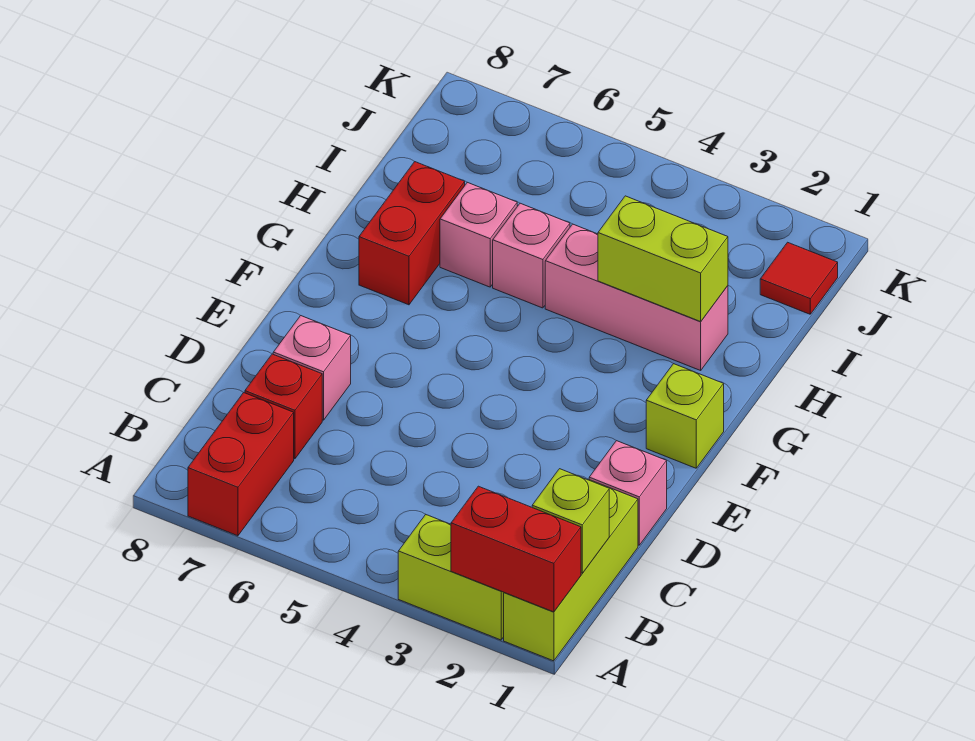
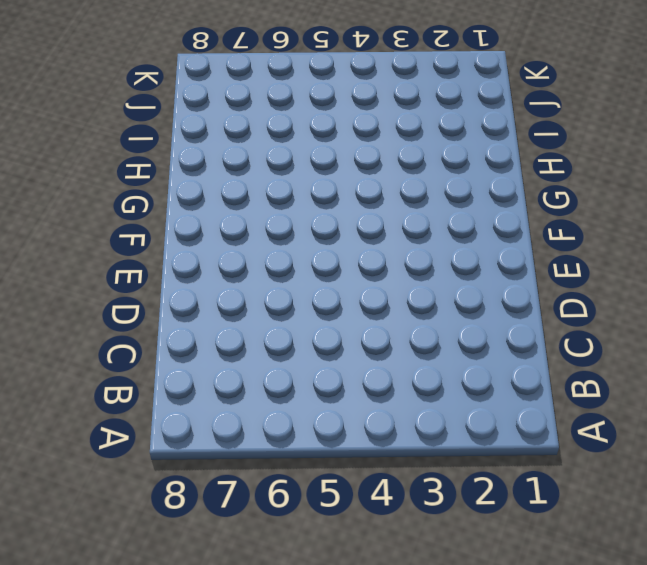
none -> lime 1x3 brick [504,479,638,661]
none -> lime 1x2 brick [398,514,504,640]
none -> red 1x2 brick [188,393,294,536]

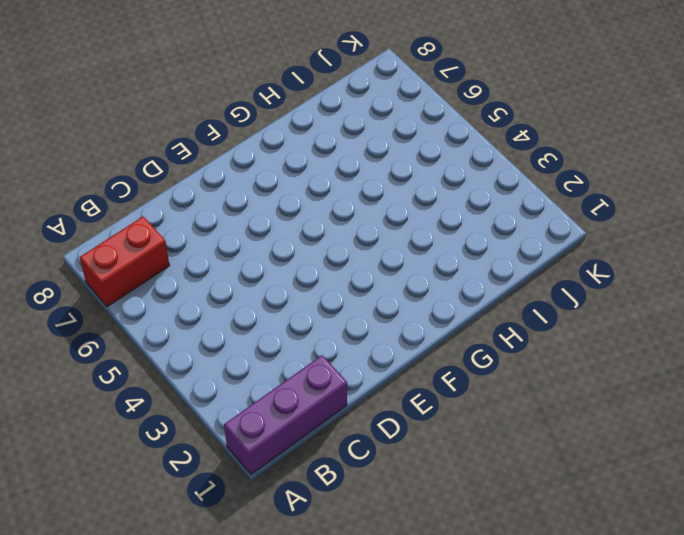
purple 1x3 brick [224,355,347,474] -> lime 1x3 brick [504,479,638,661]
none -> lime 1x2 brick [398,514,504,640]
none -> red 1x1 brick [245,354,322,459]
none -> pink 1x1 brick [589,441,667,545]

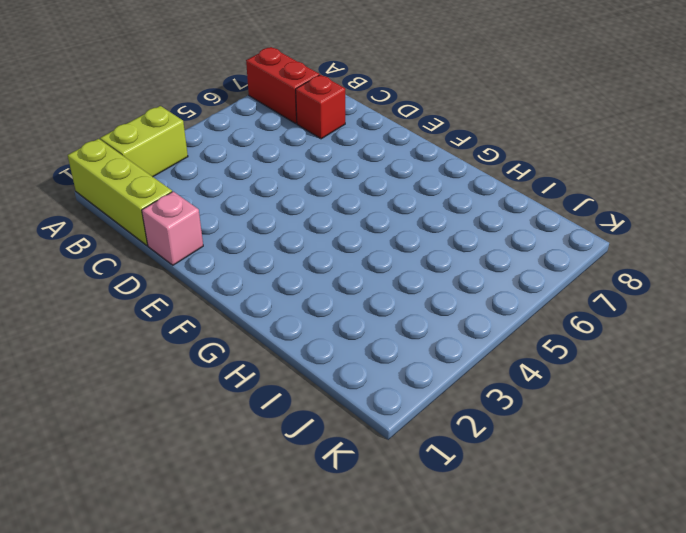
none -> pink 1x1 brick [273,316,351,420]
none -> lime 1x1 brick [646,364,724,468]
none -> red 1x2 brick [359,162,465,305]

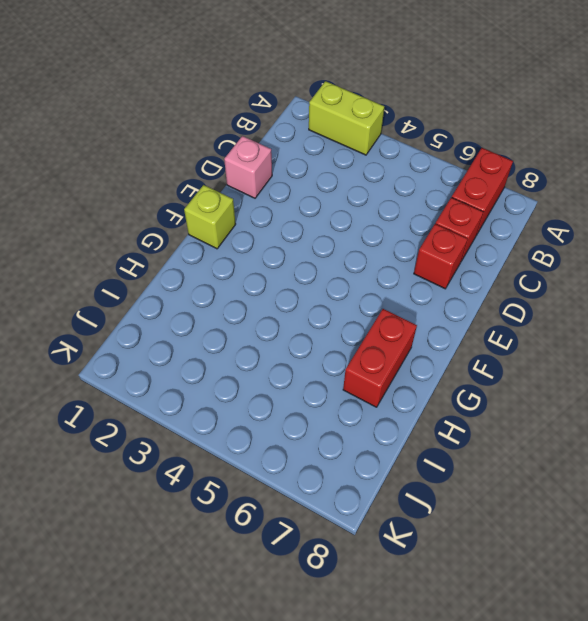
red 1x1 brick [414,224,467,289] -> pink 1x1 brick [273,316,351,420]
none -> lime 1x3 brick [504,479,638,661]
none -> pink 1x3 brick [545,224,728,370]
none -> pink 1x1 brick [493,203,570,308]

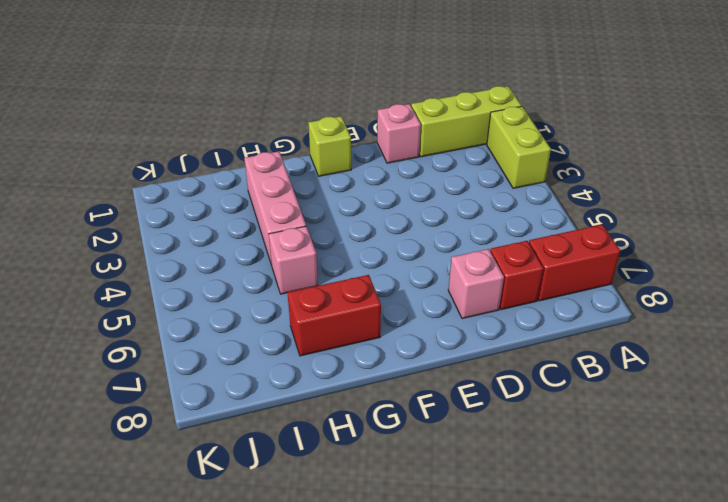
none -> pink 1x1 brick [440,182,517,287]
none -> red 1x1 tile [760,242,838,314]
none -> red 1x2 brick [451,486,581,612]

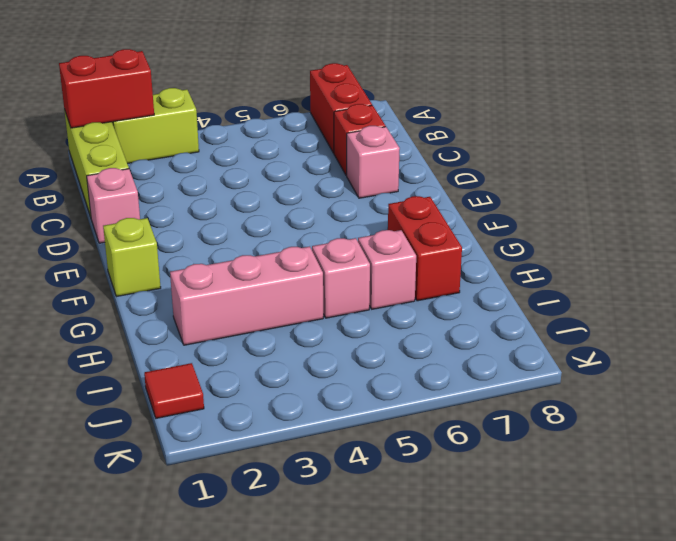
none -> lime 1x1 brick [532,469,609,573]
none -> lime 1x2 brick [598,196,728,321]

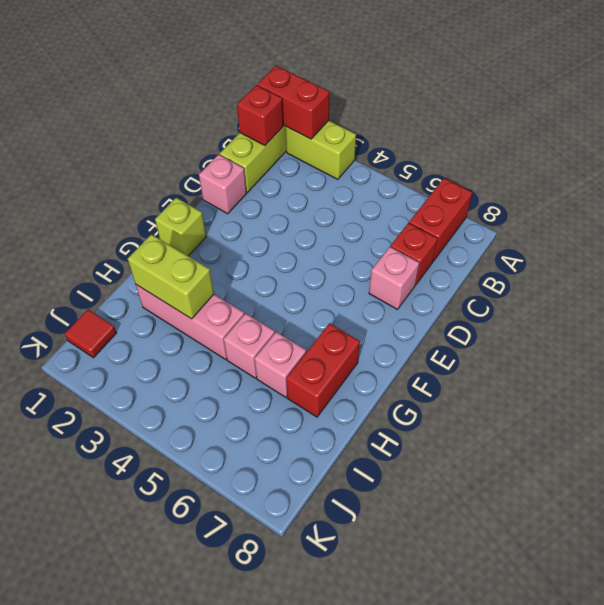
red 1x1 brick [237,85,283,146] -> lime 1x1 brick [532,469,609,573]

